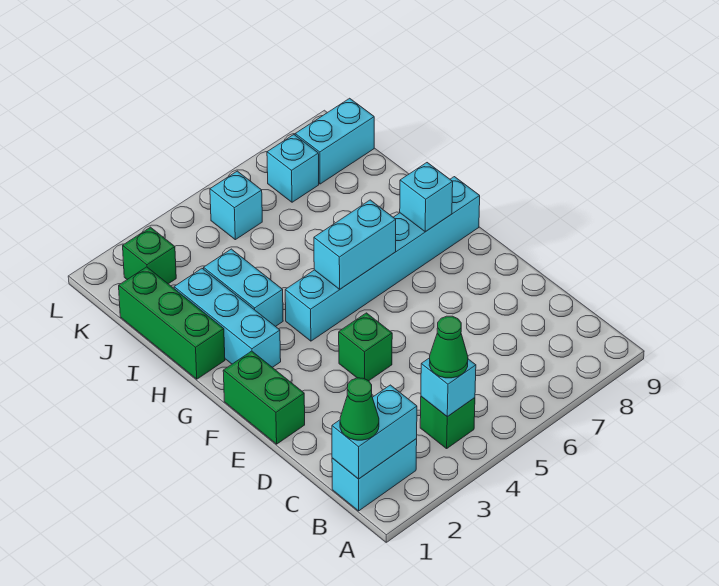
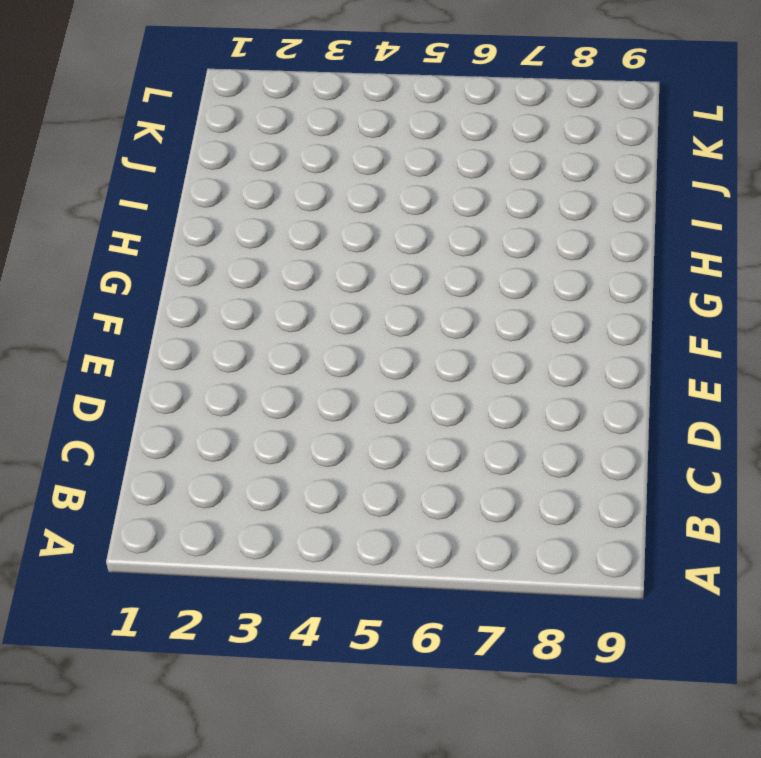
none -> cyan 1x2 brick [332,439,417,511]
none -> green 1x1 brick [420,396,475,449]
none -> green 1x2 brick [223,351,305,444]

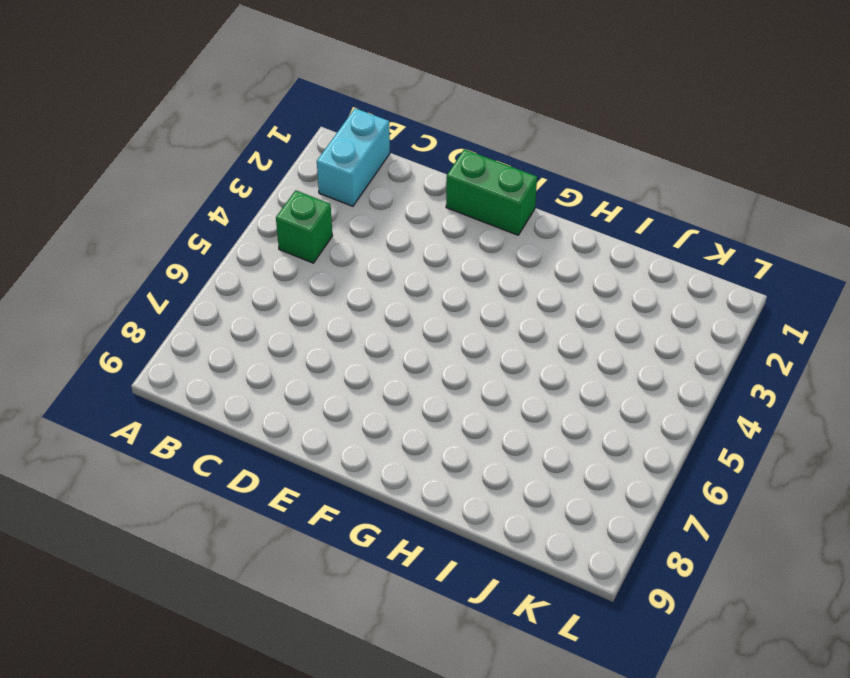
none -> green 1x1 brick [339,313,392,381]
none -> cyan 1x3 brick [174,269,281,367]
none -> cyan 1x6 brick [285,177,480,341]

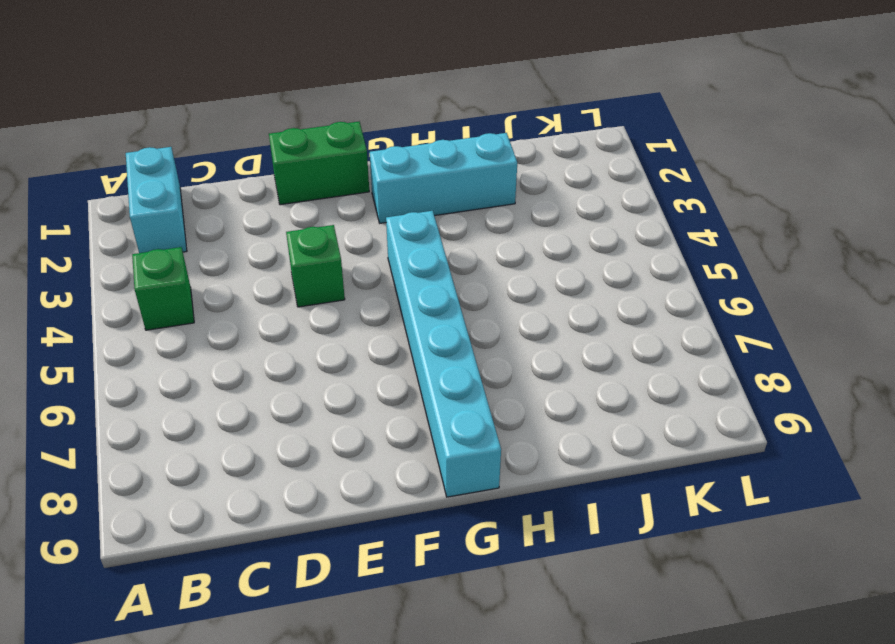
none -> green 1x3 brick [119,267,225,379]
none -> cyan 1x2 brick [204,249,283,327]
none -> green 1x1 brick [123,227,176,284]

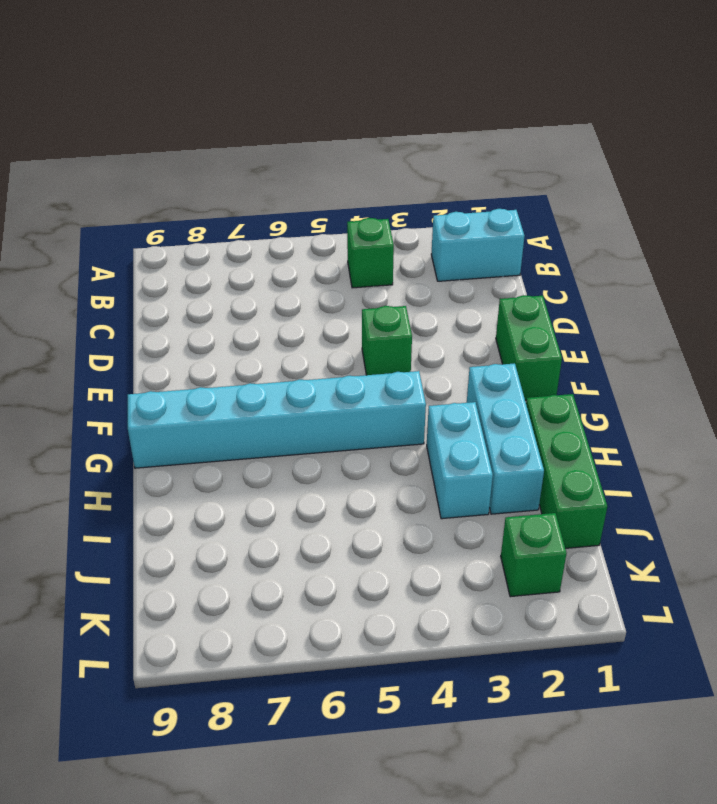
none -> cyan 1x1 brick [210,171,262,240]
none -> cyan 1x1 brick [267,135,319,202]
none -> cyan 1x2 brick [295,98,374,184]

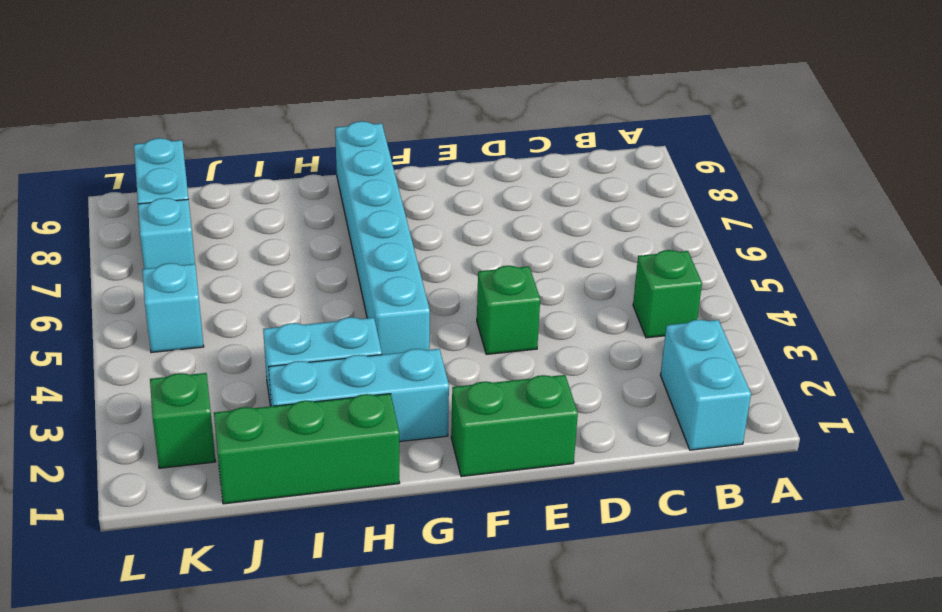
none -> cyan 1x2 brick [332,385,417,479]
none -> cyan 1x1 brick [421,358,476,417]
none -> cyan 1x2 brick [314,200,396,289]

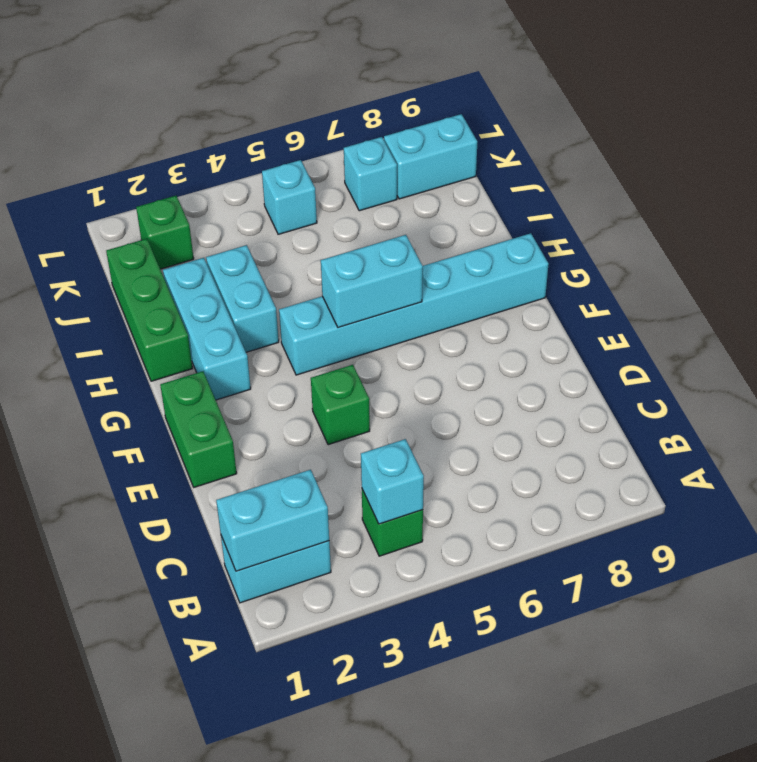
none -> cyan 1x1 brick [400,163,453,232]
none -> green 1x1 cone [340,378,379,440]
none -> green 1x1 cone [429,316,468,378]

